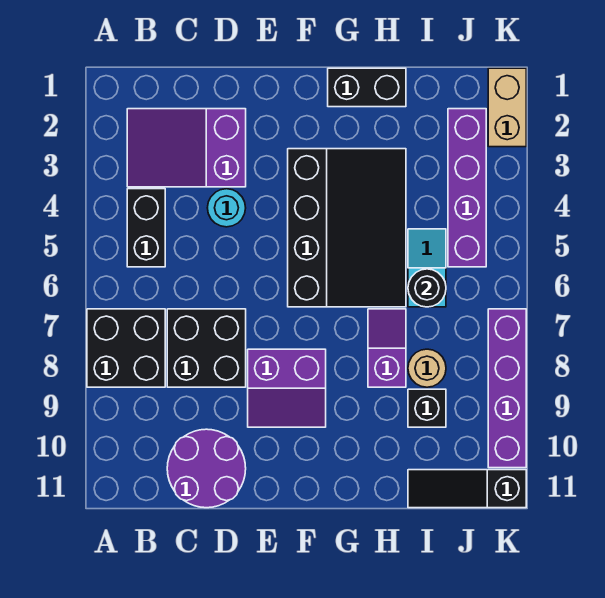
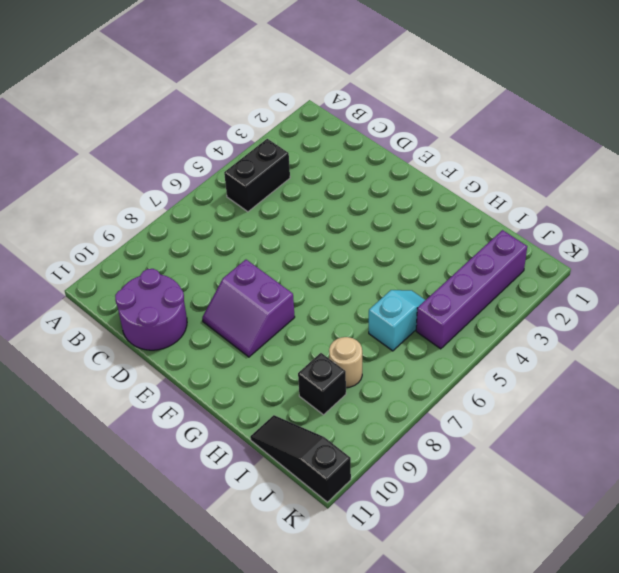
none -> black 2x2 brick [87,309,165,387]
none -> purple 2x3 slope [127,109,246,187]
none -> black 2x2 brick [167,309,246,387]

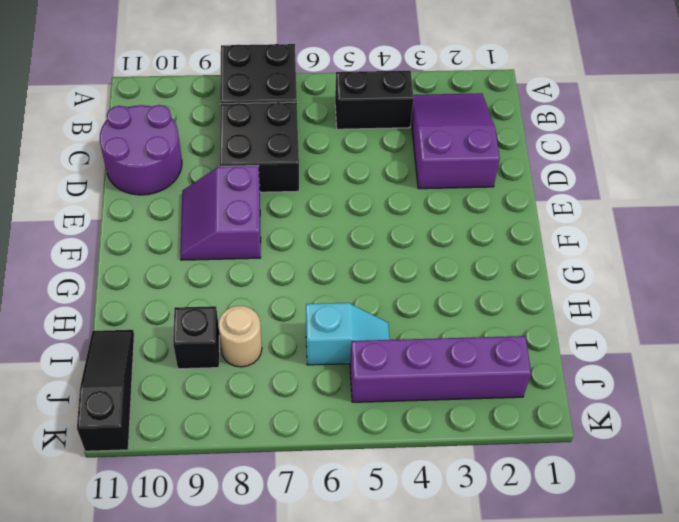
none -> cyan 1x1 round brick [207,189,246,227]
none -> black 3x4 slope [288,149,406,307]
none -> black 1x2 brick [328,68,406,107]

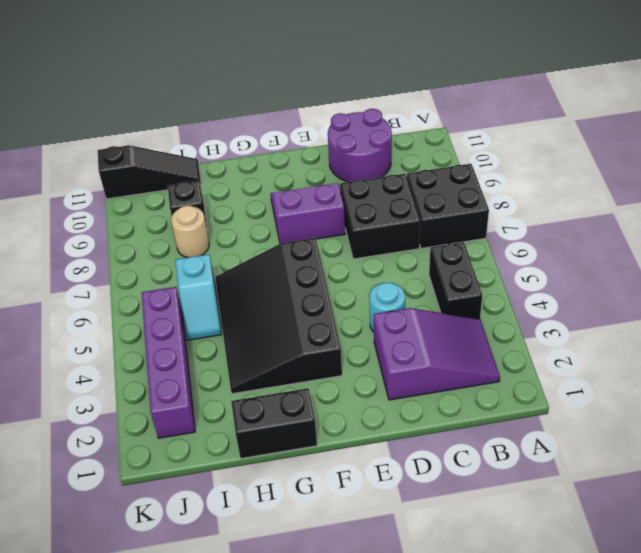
none -> purple 1x2 slope [368,309,406,387]
none -> tan 1x2 brick [488,68,526,147]
none -> purple 1x4 brick [488,309,526,468]

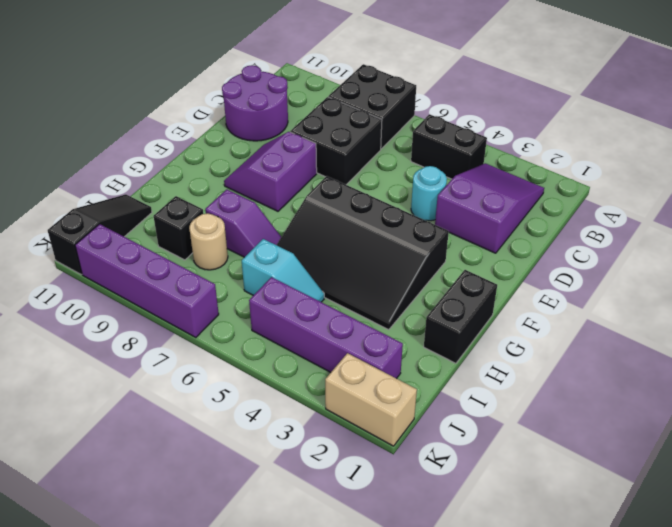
none -> black 1x1 round brick [408,269,446,307]

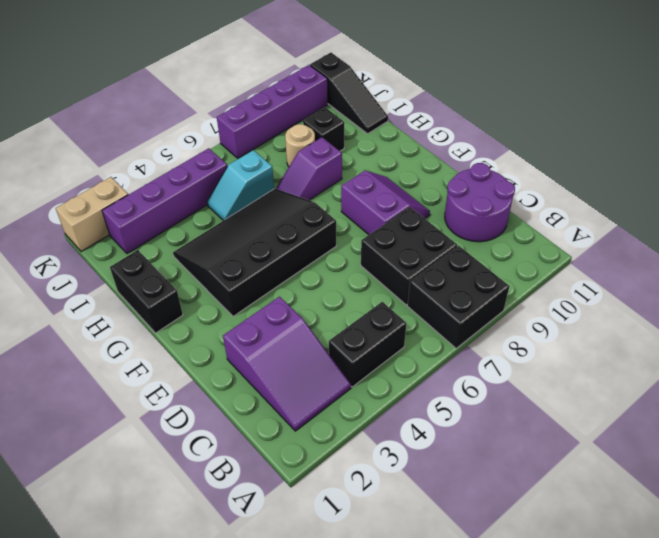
none -> cyan 1x1 round brick [207,189,246,227]
none -> black 1x1 round brick [408,269,446,307]

